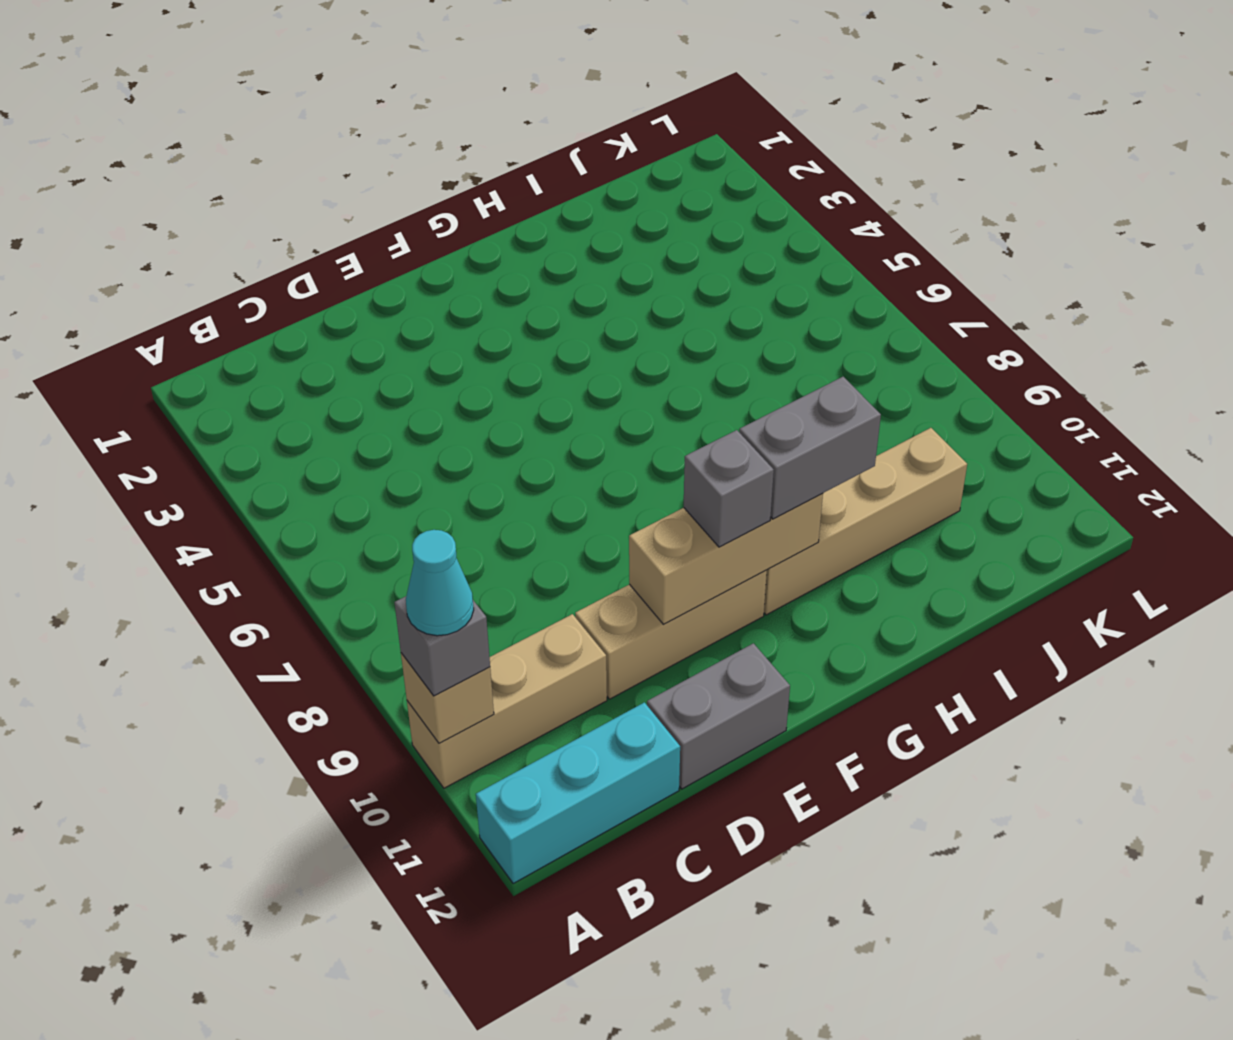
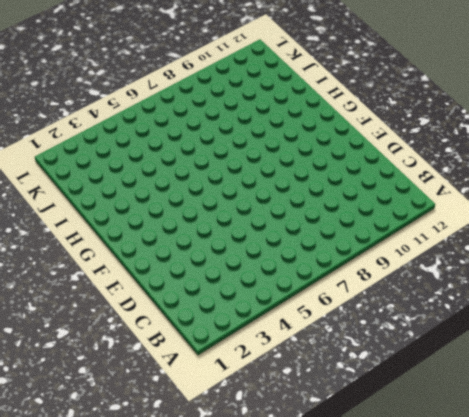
none -> tan 1x3 brick [407,614,607,788]
none -> cyan 1x3 brick [476,702,680,884]

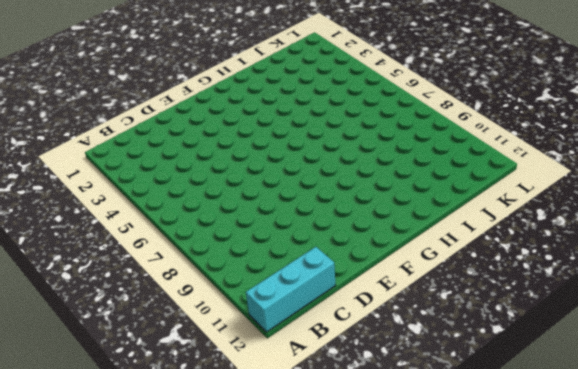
none -> tan 1x3 brick [407,614,607,788]
none -> tan 1x3 brick [575,570,767,699]

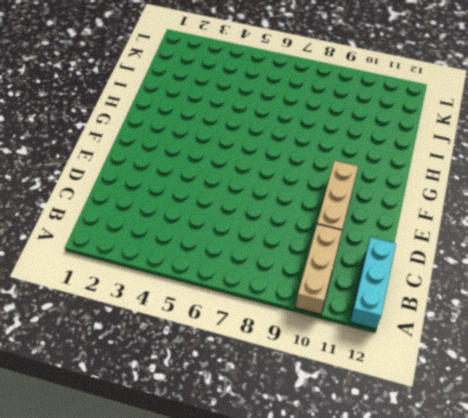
none -> grey 1x2 brick [647,643,790,789]
none -> tan 1x4 brick [764,428,967,615]

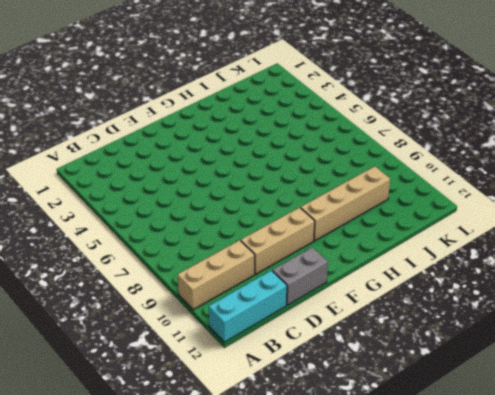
none -> tan 1x1 brick [401,653,494,743]
none -> tan 1x3 brick [629,493,823,624]

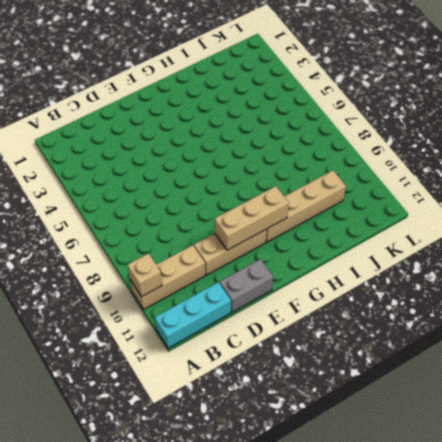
none -> grey 1x1 brick [394,596,490,696]
none -> grey 1x1 brick [684,430,774,547]

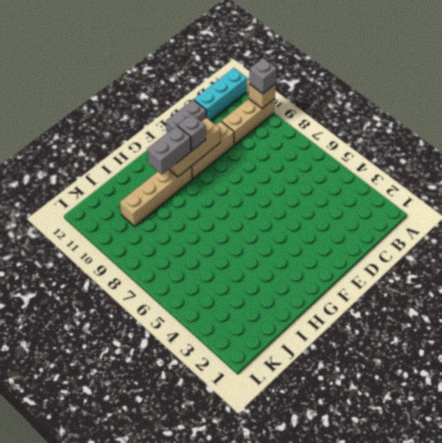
none -> cyan 1x1 cone [406,530,474,636]

